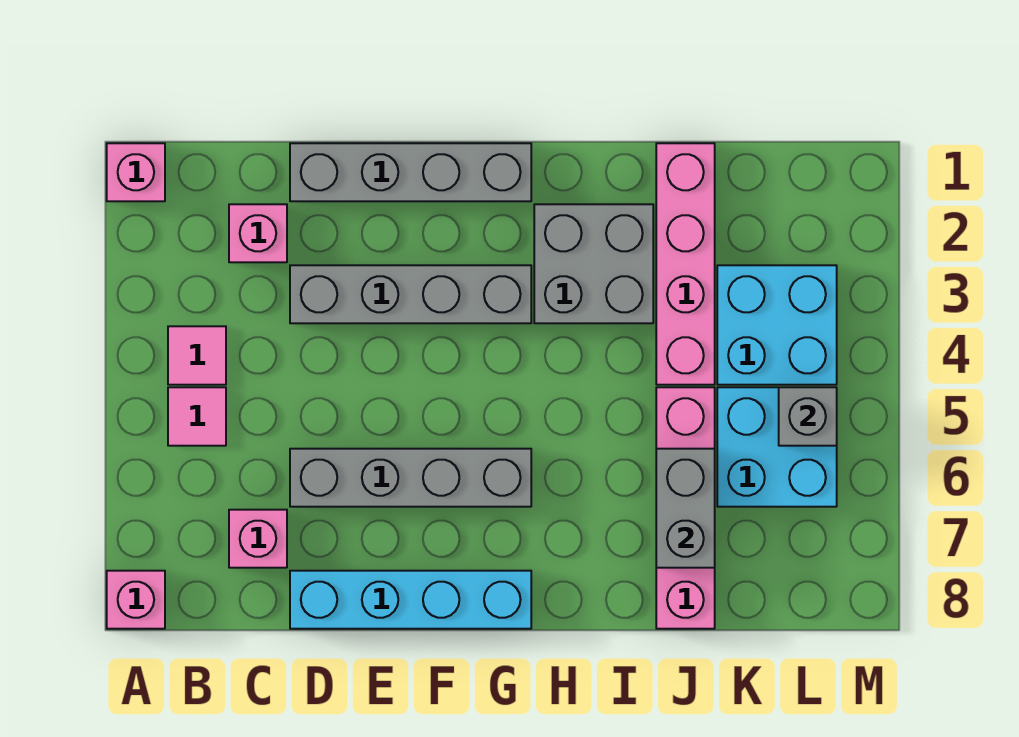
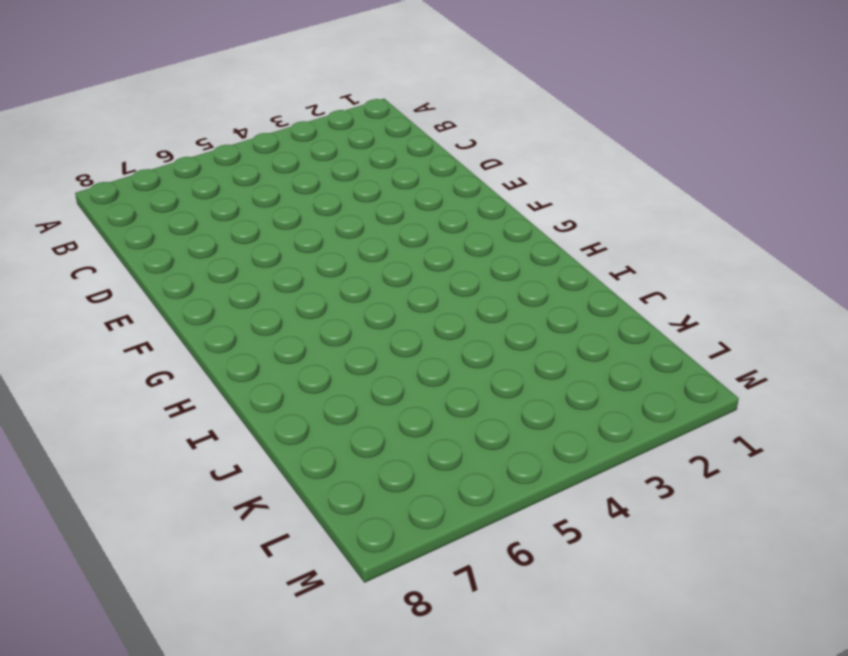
none -> pink 1x1 brick [107,143,165,201]
none -> pink 1x1 brick [107,571,165,629]
none -> pink 1x1 tile [168,326,226,385]

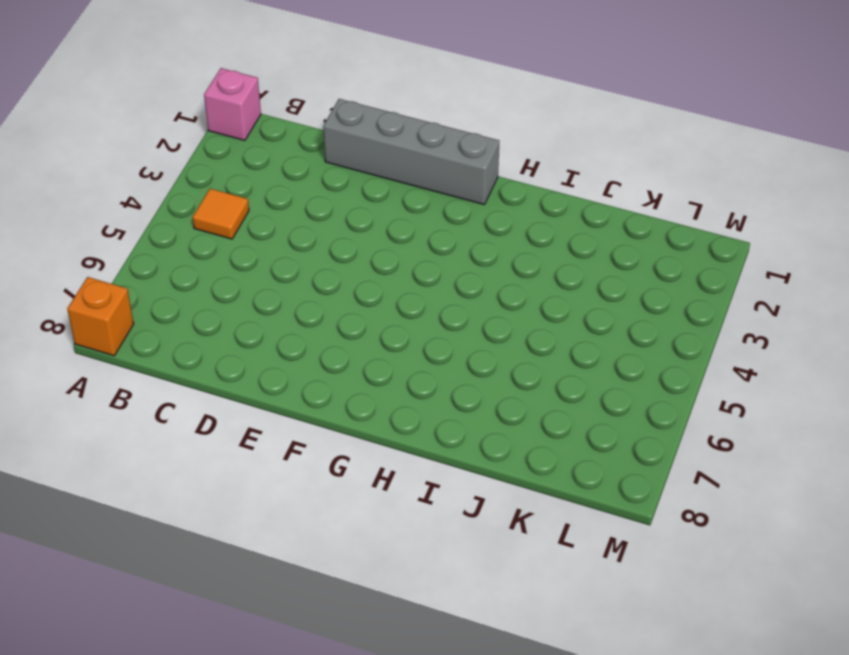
orange 1x1 brick [67,277,134,356] -> pink 1x1 brick [107,571,165,629]
orange 1x1 tile [193,189,249,239] -> pink 1x1 tile [168,326,226,385]
none -> pink 1x1 tile [168,387,226,446]
none -> pink 1x1 brick [229,204,287,262]
none -> pink 1x1 brick [229,510,287,568]

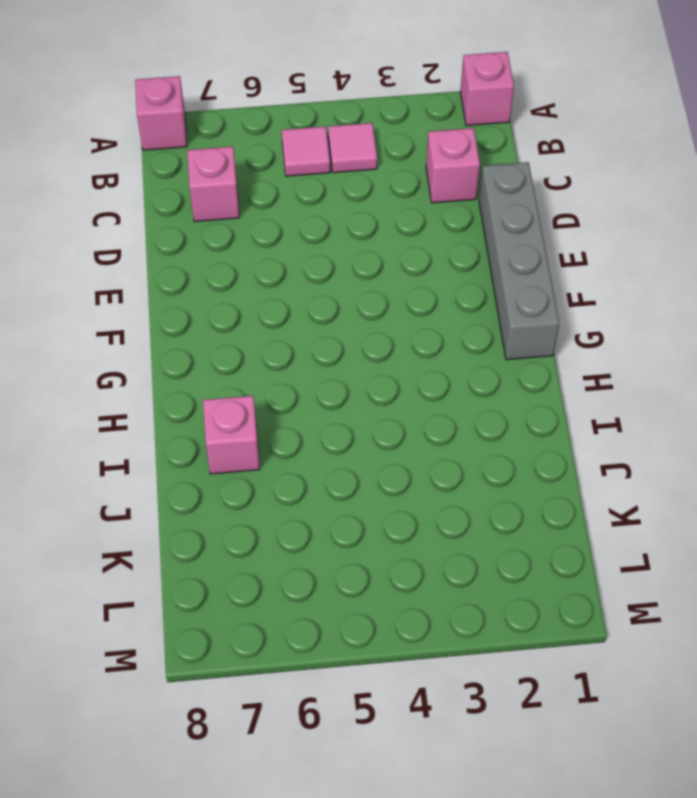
pink 1x1 brick [203,396,260,474] -> none
none -> grey 1x4 brick [290,265,531,323]
none -> grey 1x4 brick [290,449,531,507]
none -> cyan 1x4 brick [290,571,531,629]

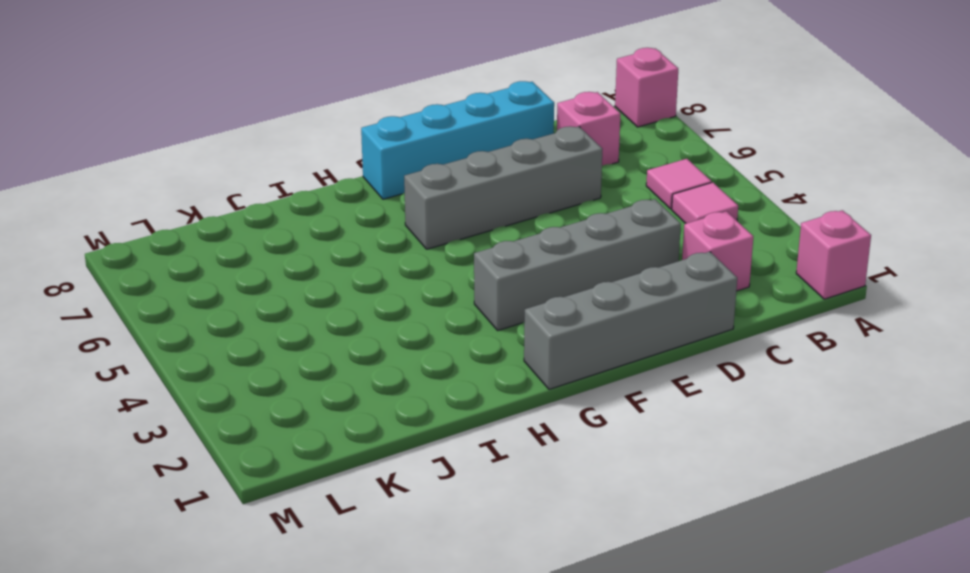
none -> grey 2x2 brick [534,204,653,323]
none -> pink 1x4 brick [656,143,715,385]
none -> pink 1x4 brick [656,387,715,629]

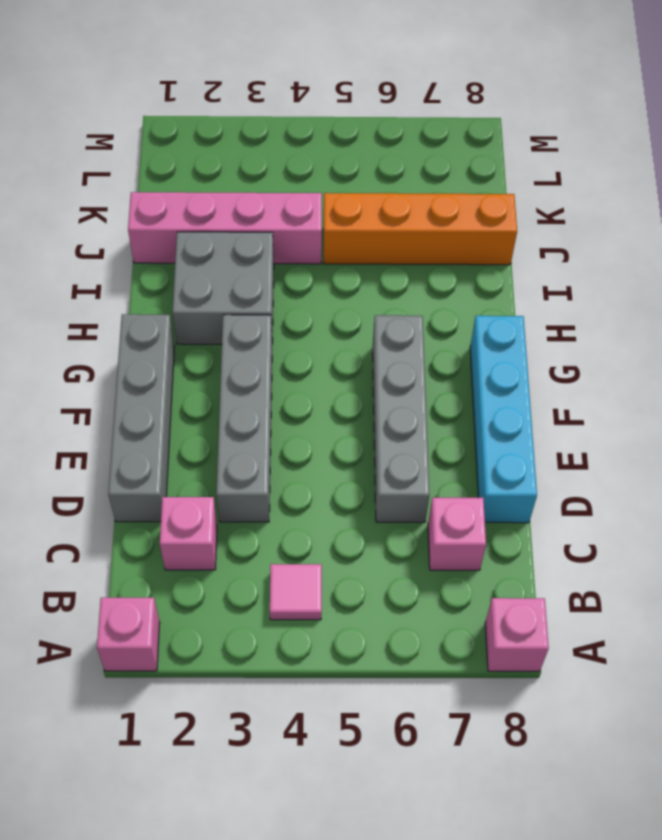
orange 1x4 brick [324,193,517,265] -> pink 1x4 brick [656,387,715,629]
none -> pink 1x1 tile [168,387,226,446]
none -> cyan 2x2 brick [717,265,837,385]
none -> cyan 2x2 brick [717,387,837,507]

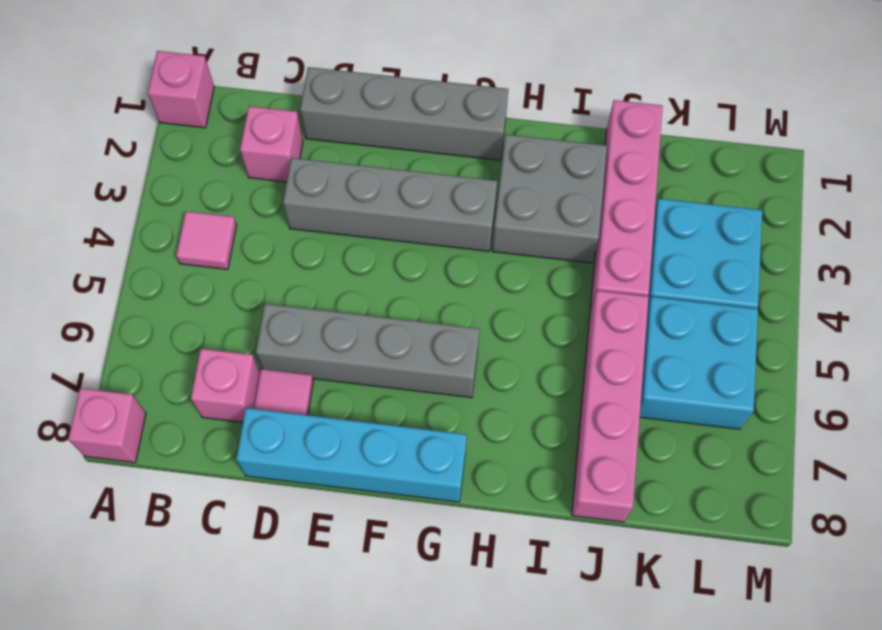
pink 1x1 tile [254,369,313,415] -> pink 1x1 tile moved to [168,387,226,446]
none -> grey 1x2 brick [656,449,715,568]
none -> grey 1x1 brick [779,387,837,446]

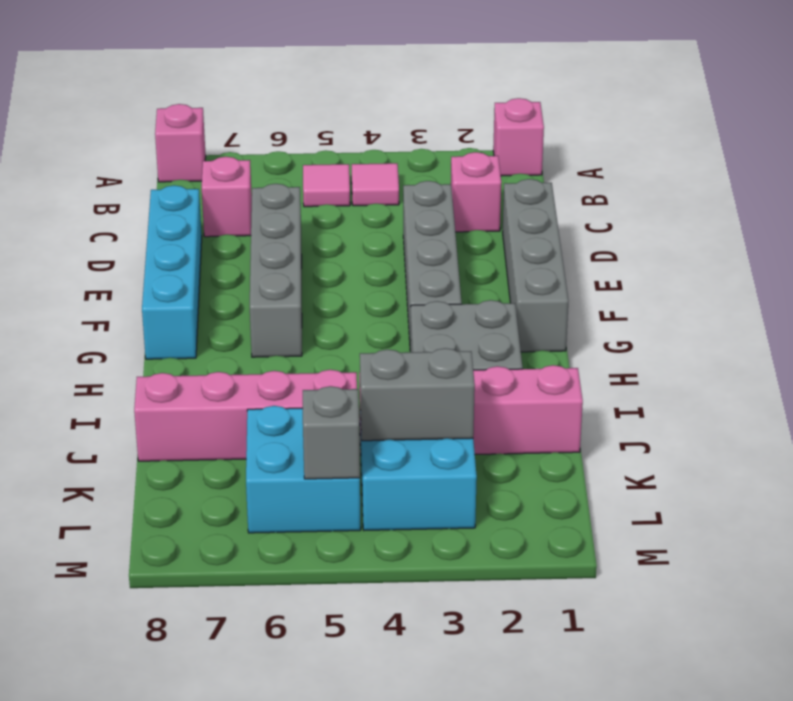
grey 1x2 brick [360,348,475,441] -> grey 1x2 brick moved to [656,449,715,568]

